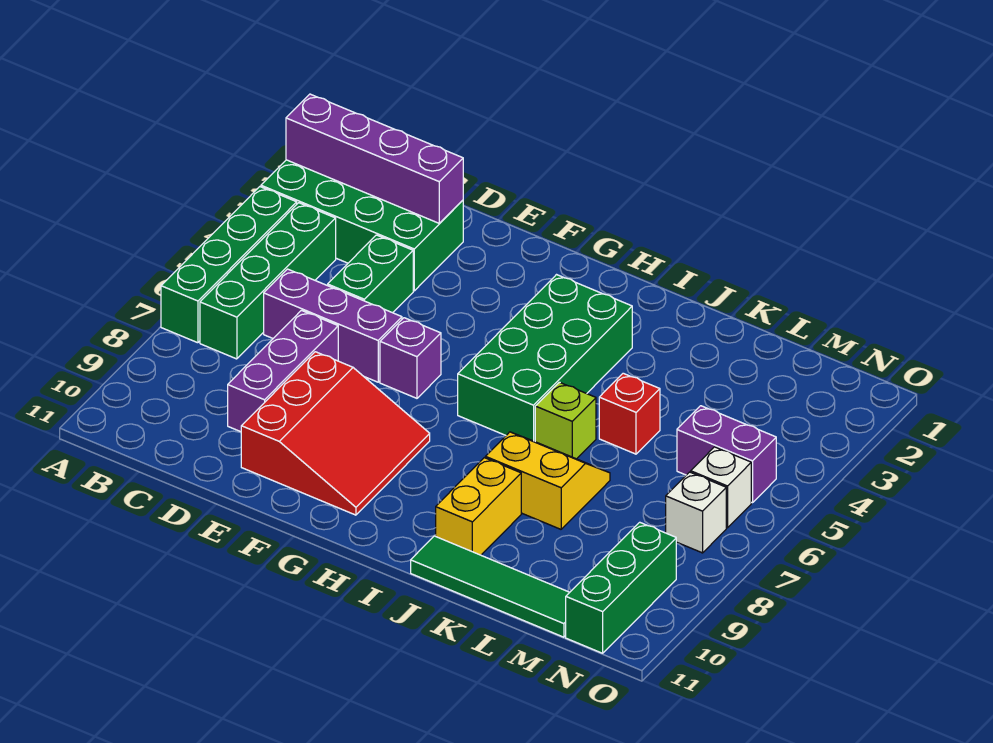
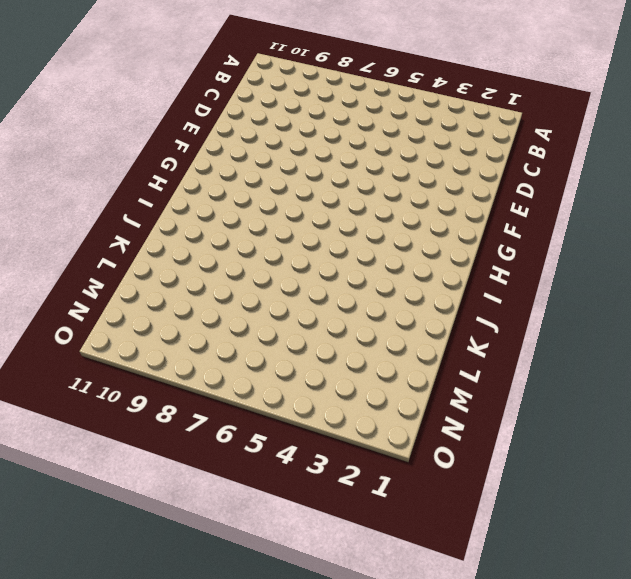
none -> green 2x4 brick [261,160,463,291]
none -> green 1x4 brick [161,187,297,343]
none -> green 1x4 brick [200,203,336,359]

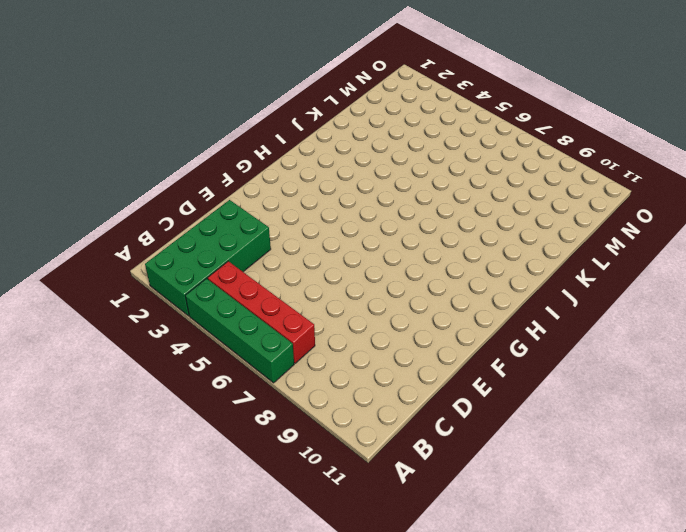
red 1x4 brick [208,261,315,363] -> green 1x4 brick [200,203,336,359]
none -> purple 1x3 brick [264,269,402,382]
none -> green 1x2 brick [328,235,413,313]
none -> purple 1x3 brick [228,310,338,432]

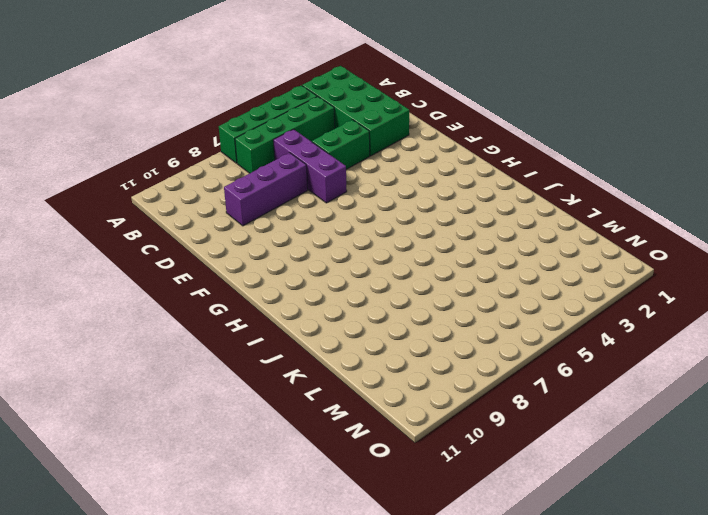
none -> red 3x3 slope [241,352,430,515]
none -> purple 1x1 brick [380,318,441,398]
none -> green 2x4 brick [458,275,632,441]

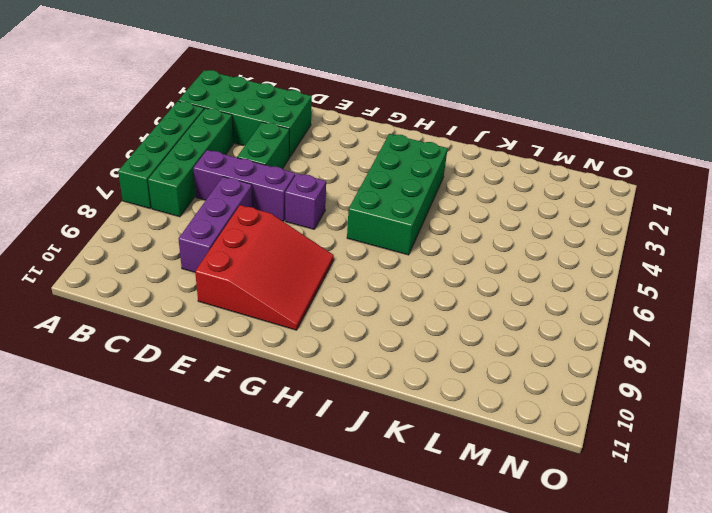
none -> lime 1x1 brick [535,382,596,459]
none -> yellow 2x2 slope [485,432,610,529]
none -> yellow 1x2 brick [436,458,521,555]

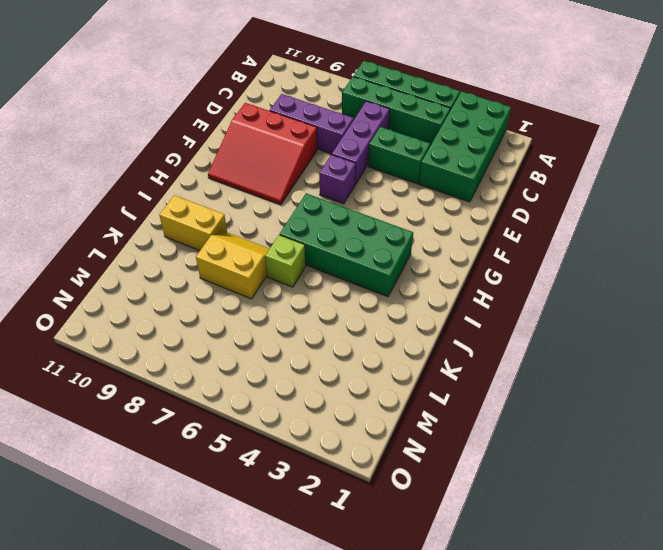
yellow 2x2 slope [196,233,269,299] -> yellow 2x2 slope turned to [485,432,610,529]
none -> green 1x4 tile [411,536,570,637]
none -> red 1x1 brick [599,373,660,454]
none -> purple 1x2 brick [677,406,776,503]

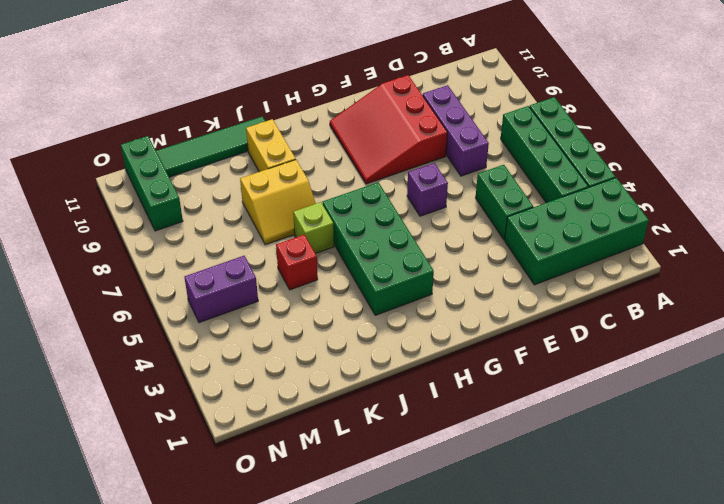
none -> purple 1x3 brick [264,269,402,382]
none -> white 1x1 brick [691,447,751,528]
none -> white 1x1 brick [666,472,726,553]

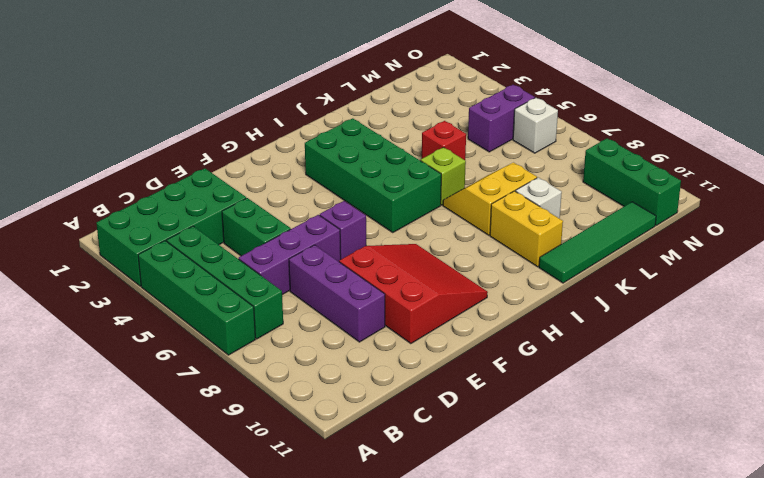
white 1x1 brick [516,178,562,219] -> white 1x1 brick moved to [666,472,726,553]
none -> purple 1x4 brick [286,94,463,223]

